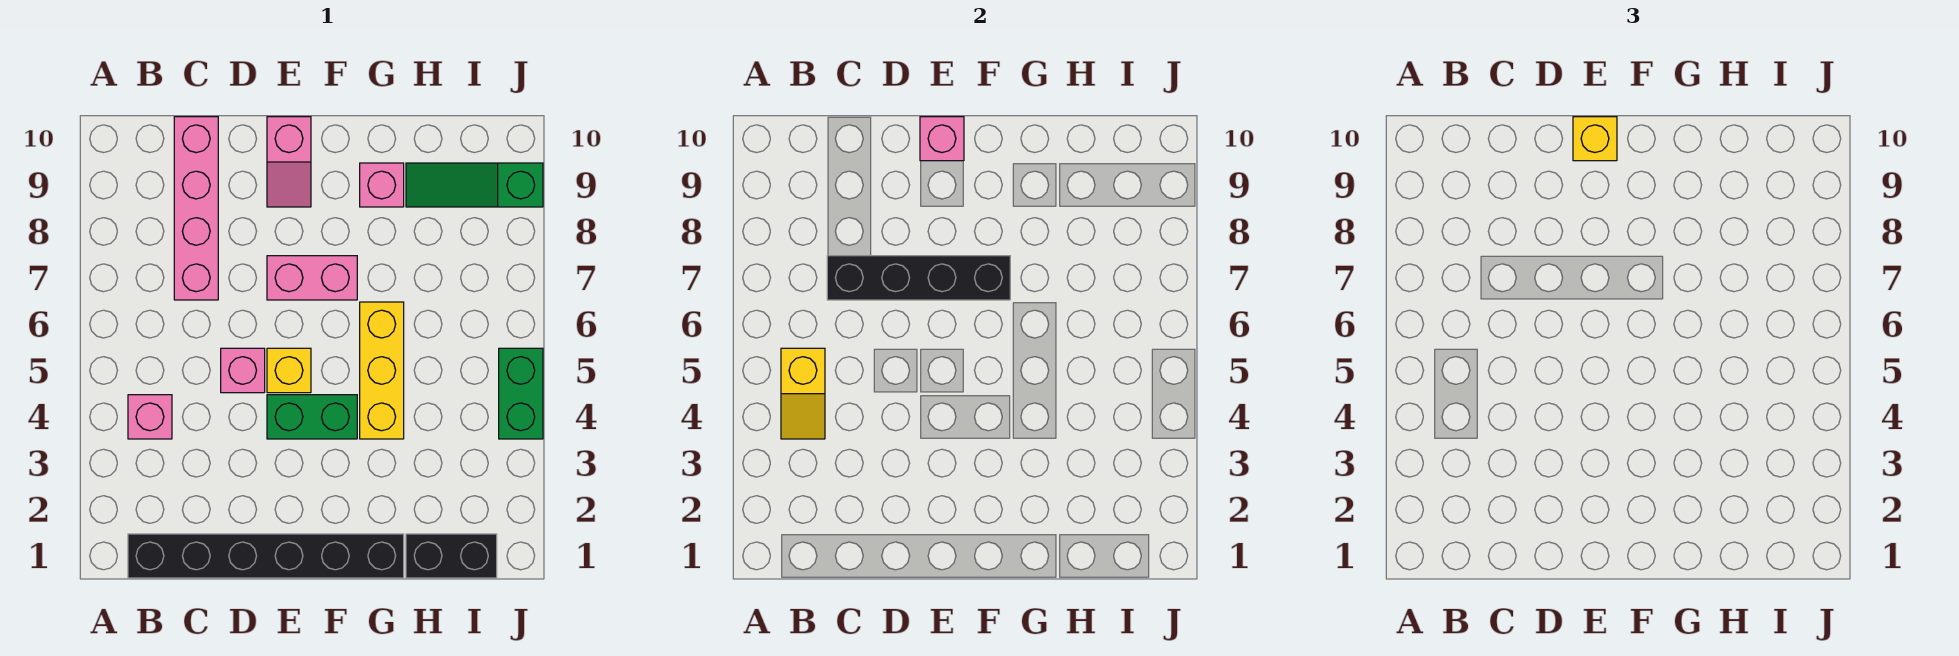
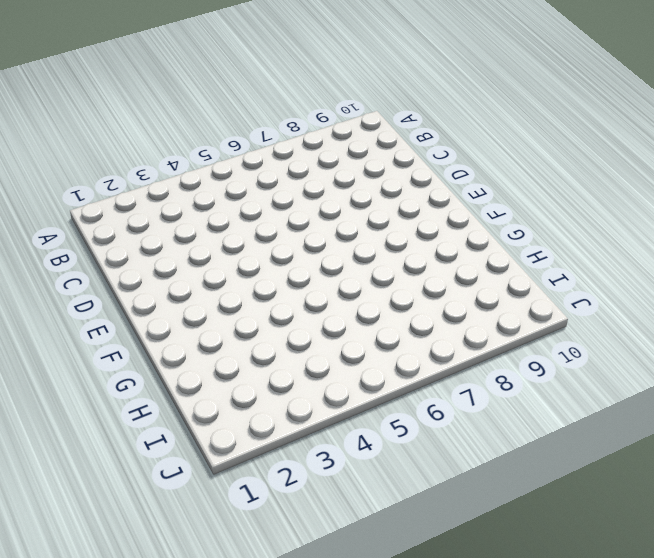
none -> black 1x6 brick [128,534,404,578]
none -> pink 1x1 brick [128,395,172,439]
none -> pink 1x4 brick [174,117,218,300]

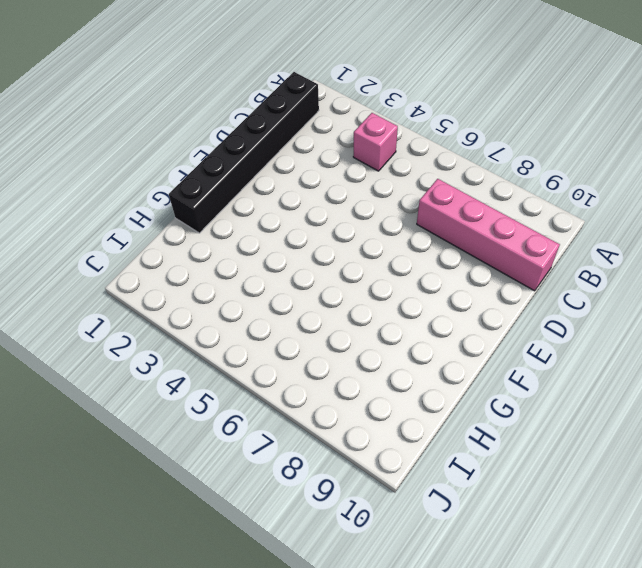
none -> pink 1x1 brick [221,348,265,393]
none -> green 1x2 brick [267,395,357,439]
none -> yellow 1x1 brick [267,348,311,393]

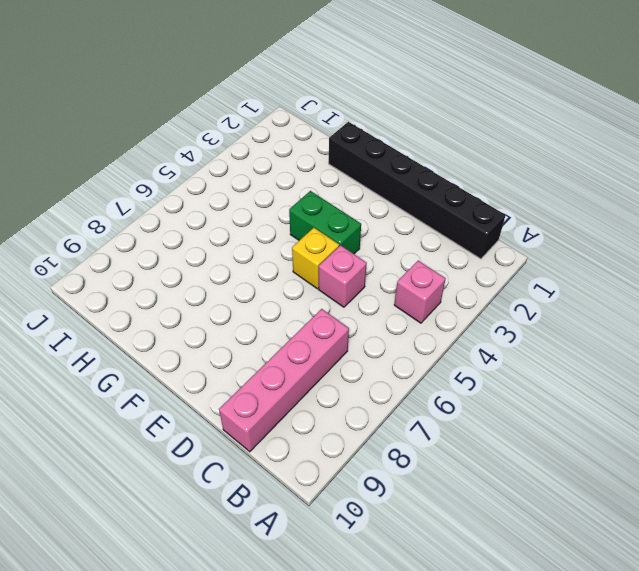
none -> pink 1x2 brick [267,256,357,300]
none -> pink 1x2 slope [267,117,311,207]
none -> yellow 1x3 brick [360,302,404,439]

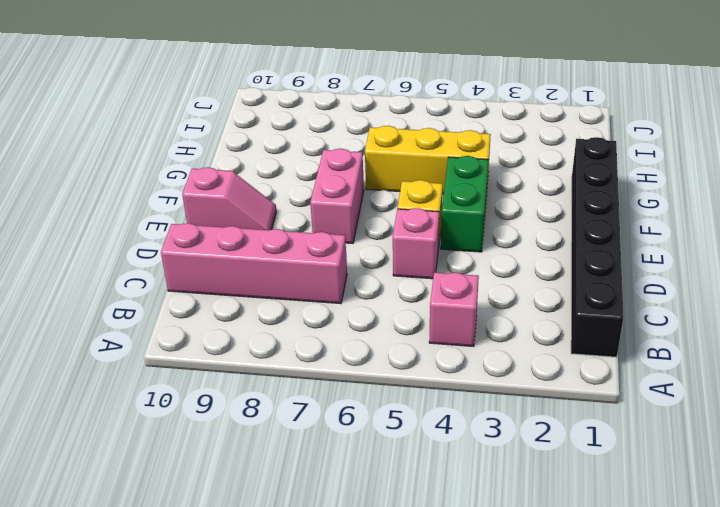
none -> pink 1x1 brick [360,163,404,207]
none -> black 1x2 brick [406,534,497,578]
none -> green 1x3 slope [406,163,543,207]

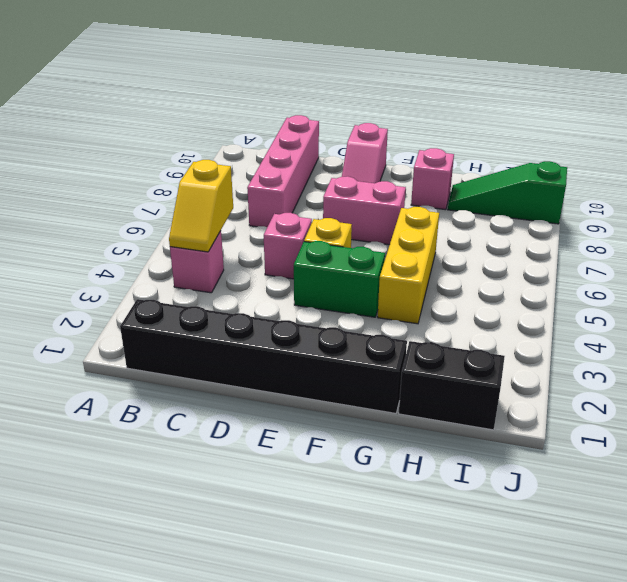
none -> green 1x2 brick [499,348,543,439]
none -> black 1x4 brick [827,256,1010,300]
none -> pink 1x1 brick [920,117,964,161]

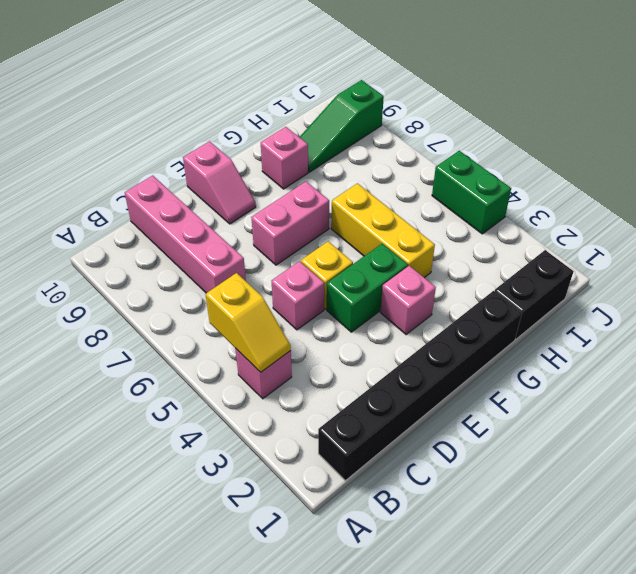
pink 1x1 brick [380,266,436,335] -> pink 1x1 brick moved to [920,117,964,161]
none -> black 1x4 brick [827,256,1010,300]
none -> yellow 1x1 brick [1573,117,1617,161]

